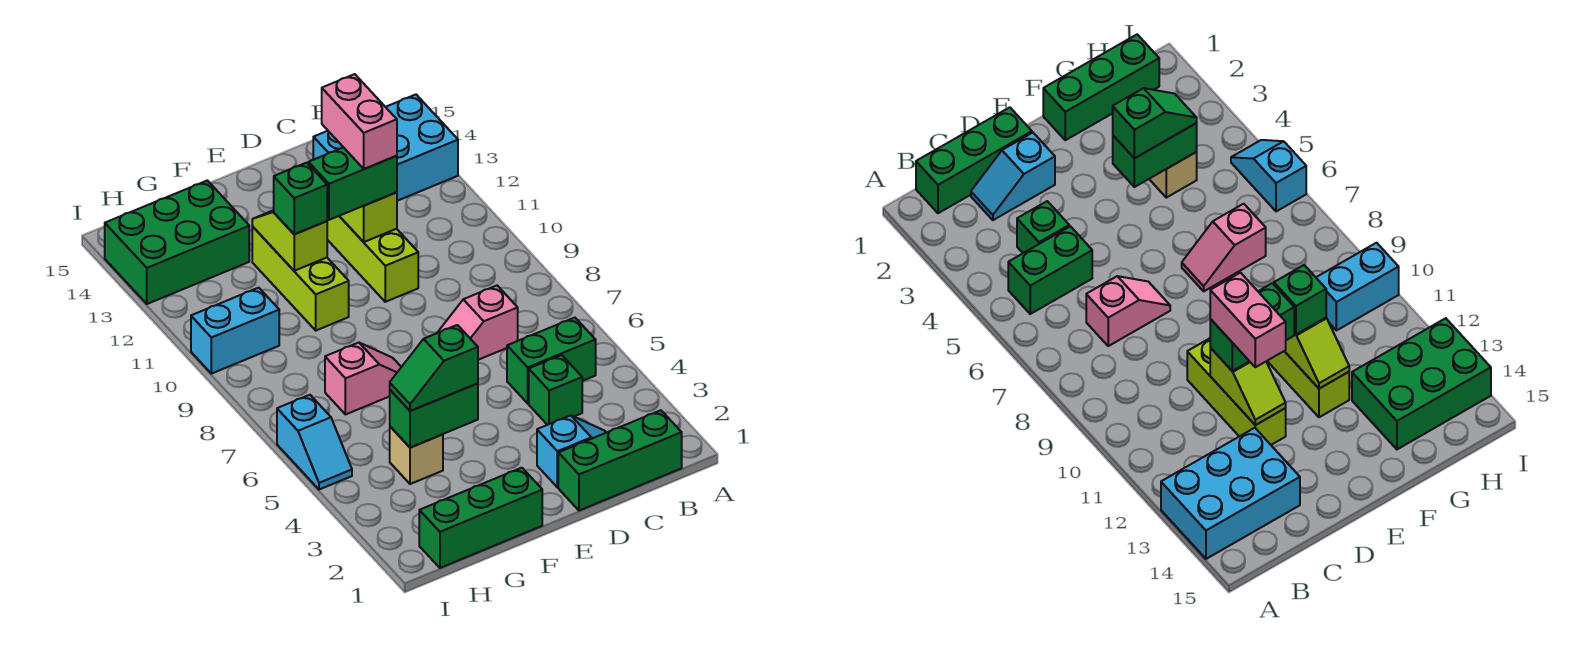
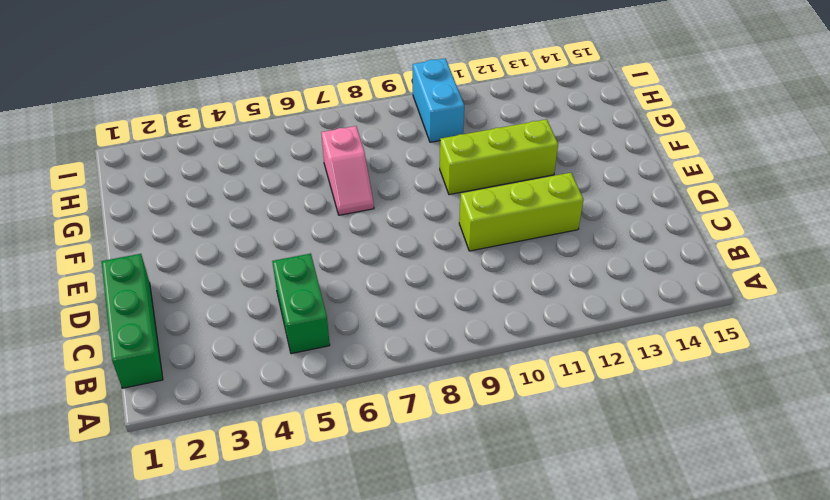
none -> cyan 2x3 brick [313,95,458,201]
none -> cyan 1x2 slope [537,415,606,487]
none -> green 1x1 brick [529,355,582,425]

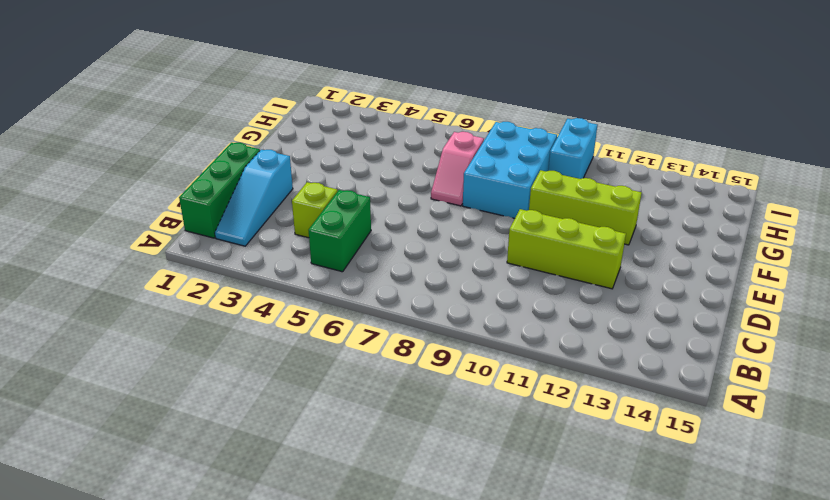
cyan 1x3 slope [215,150,293,246] -> cyan 1x2 slope [537,415,606,487]
lime 1x1 brick [292,182,338,238] -> green 1x1 brick [529,355,582,425]
cyan 2x3 brick [463,122,557,218] -> cyan 2x3 brick moved to [313,95,458,201]
none -> pink 1x2 slope [437,286,518,360]
none -> green 1x3 brick [419,468,542,568]
none -> tan 1x1 brick [390,427,443,484]

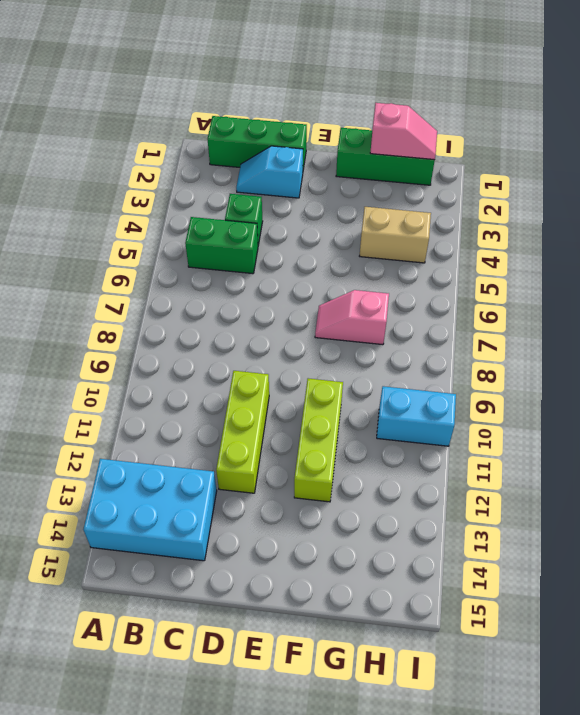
pink 1x2 slope [370,103,437,160] -> pink 1x2 slope moved to [437,286,518,360]
tan 1x2 brick [360,207,431,263] -> tan 1x1 brick [390,427,443,484]
none -> green 2x3 brick [105,181,249,304]
none -> cyan 1x2 slope [277,395,352,490]
none -> lime 1x2 slope [340,192,397,242]

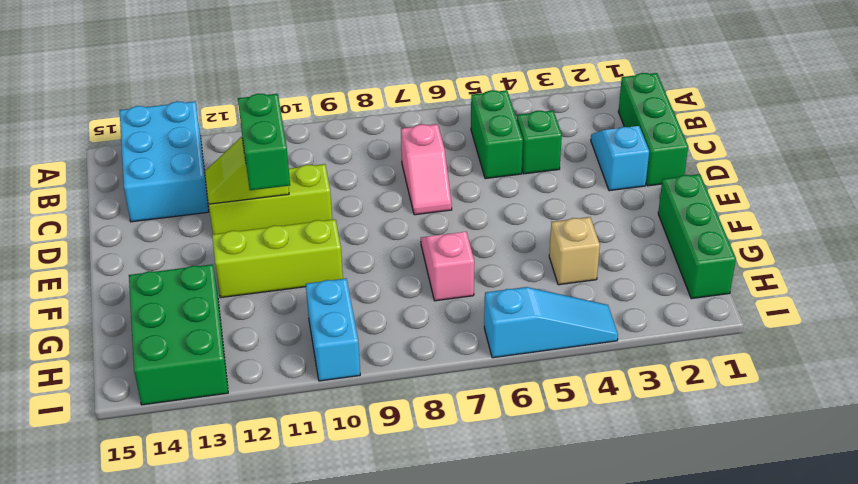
cyan 1x3 slope [484,287,618,358] -> cyan 1x2 slope [277,395,352,490]
none -> green 1x2 brick [390,383,478,447]
none -> lime 1x2 slope [252,210,327,271]
none -> green 1x2 slope [390,325,478,411]

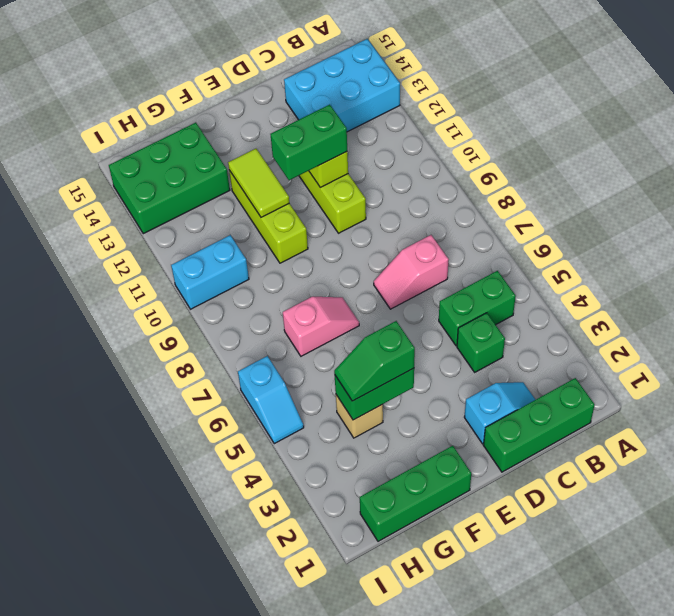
lime 1x2 tile [228,149,289,217] -> lime 1x2 slope [252,210,327,271]
none -> green 1x1 brick [274,163,327,234]
none -> pink 1x2 brick [322,74,397,169]

